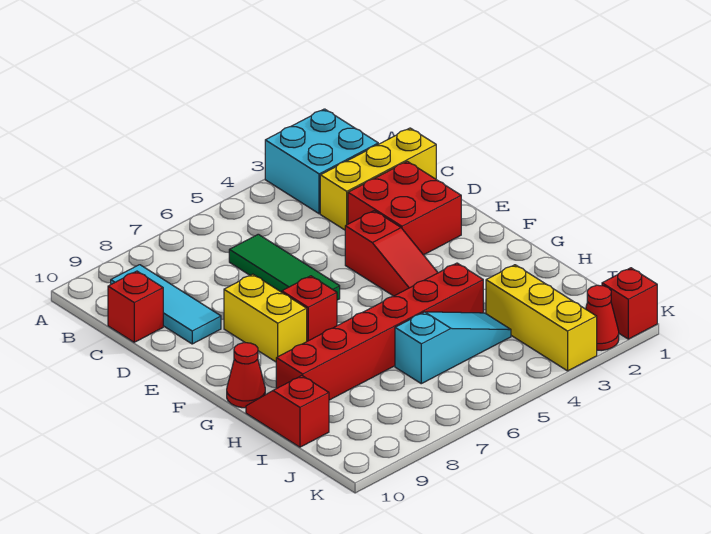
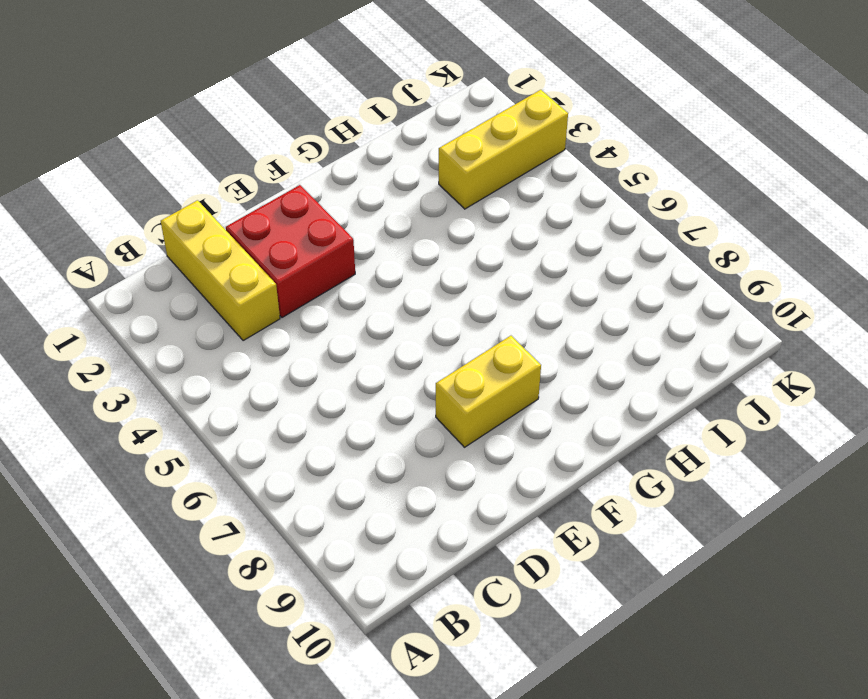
none -> cyan 2x2 brick [265,109,378,214]
none -> cyan 1x3 tile [111,265,221,344]
none -> green 1x3 tile [229,234,340,300]

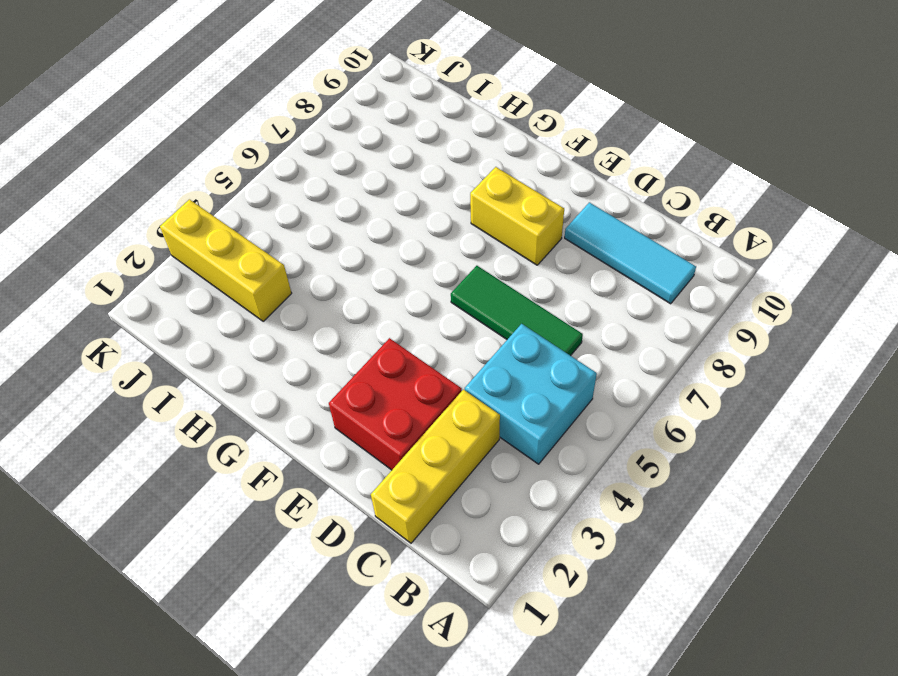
cyan 2x2 brick [465,324,597,464] -> cyan 2x2 brick moved to [265,109,378,214]
none -> red 1x1 brick [108,271,163,342]
none -> red 1x3 slope [345,211,438,296]
none -> red 1x1 brick [282,276,337,341]

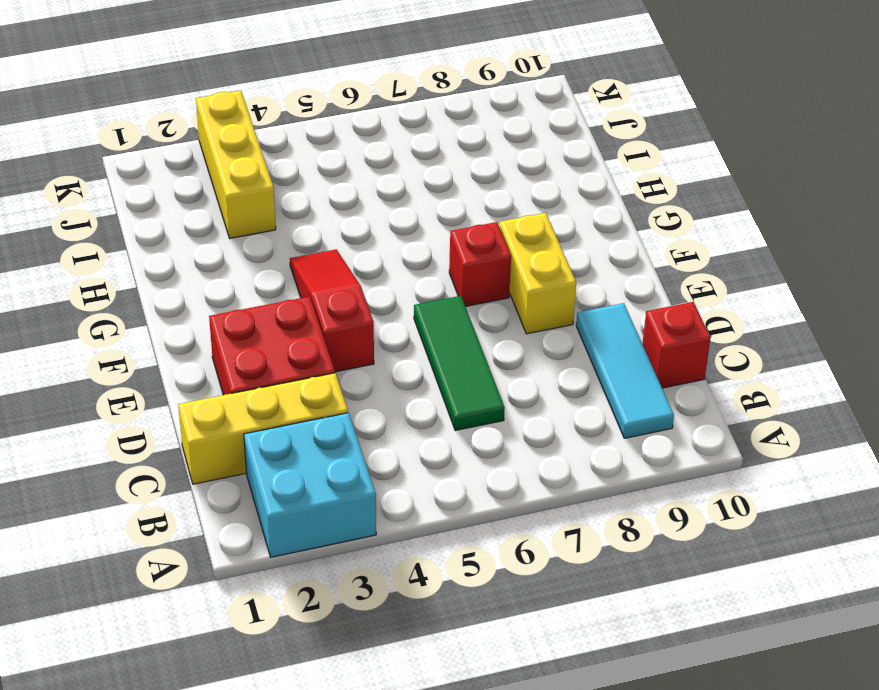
none -> red 1x1 cone [227,343,265,408]
none -> red 1x6 brick [276,263,483,400]
none -> red 1x2 slope [246,376,329,447]

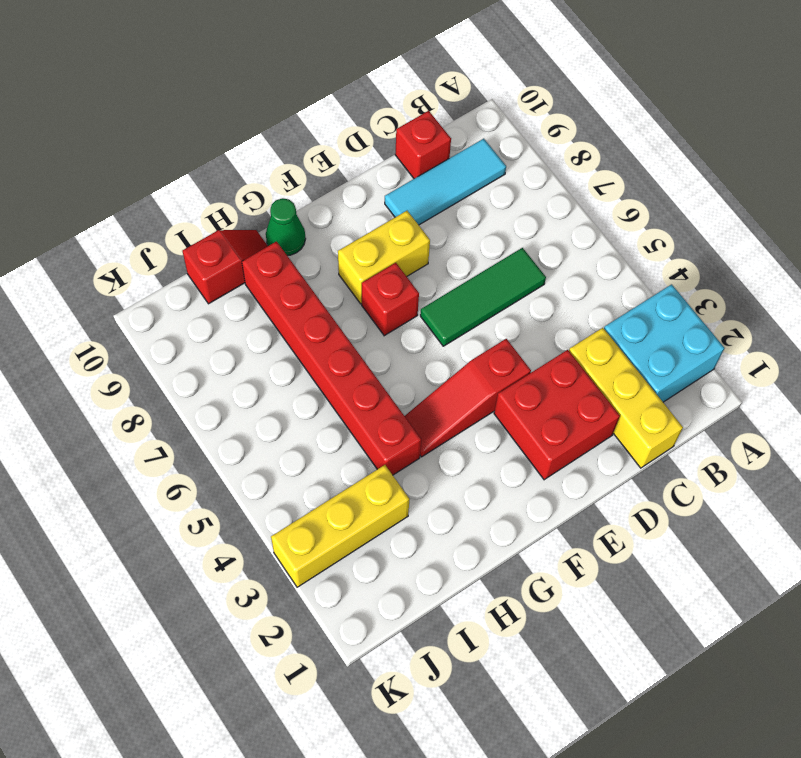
green 1x1 cone [266,198,306,256] -> red 1x1 cone [227,343,265,408]
none -> cyan 1x3 slope [395,312,511,384]
none -> red 1x1 brick [602,268,657,339]
none -> red 1x1 cone [586,285,619,351]

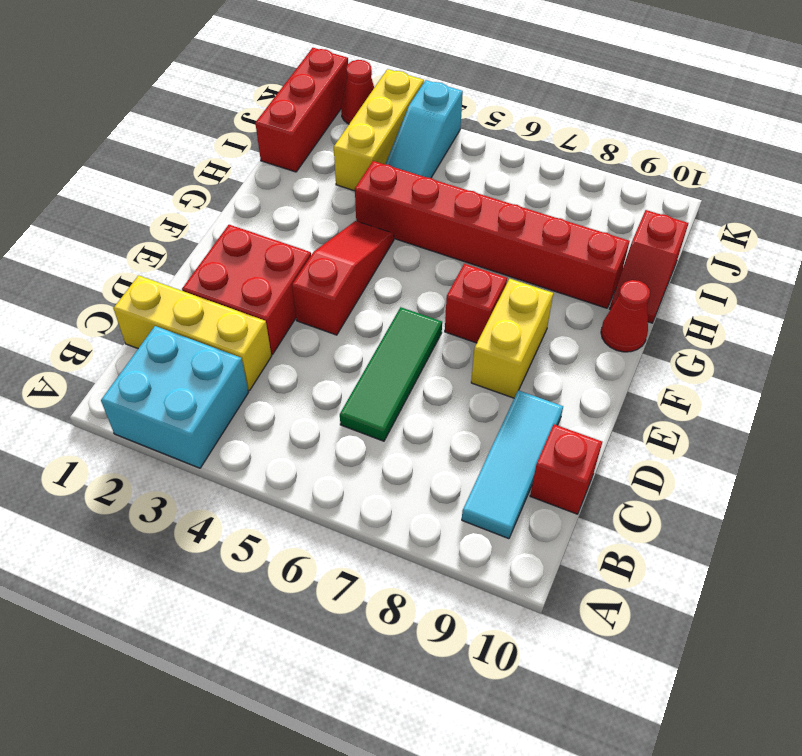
red 1x3 brick [255,48,348,172] -> red 1x1 brick [602,268,657,339]
cyan 1x3 slope [386,80,463,178] -> cyan 1x3 slope turned to [395,312,511,384]

